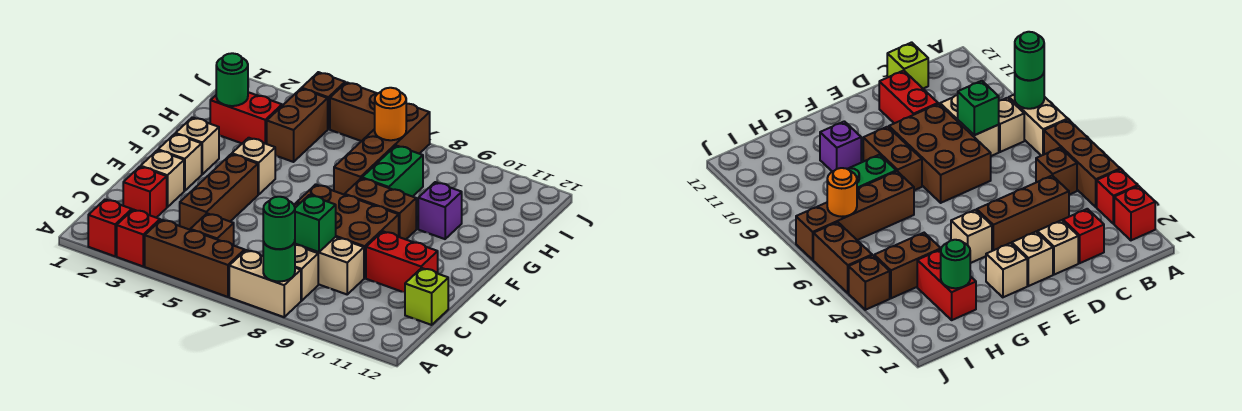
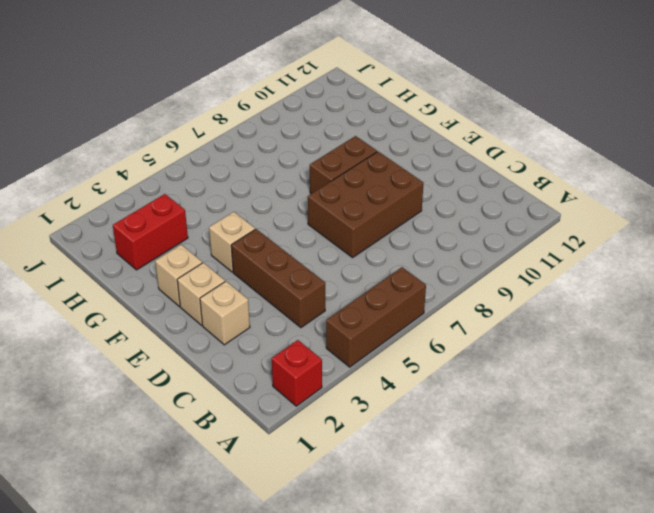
none -> red 1x1 brick [117,209,160,266]
none -> tan 1x2 brick [229,250,301,317]
none -> brown 1x1 brick [190,213,234,245]

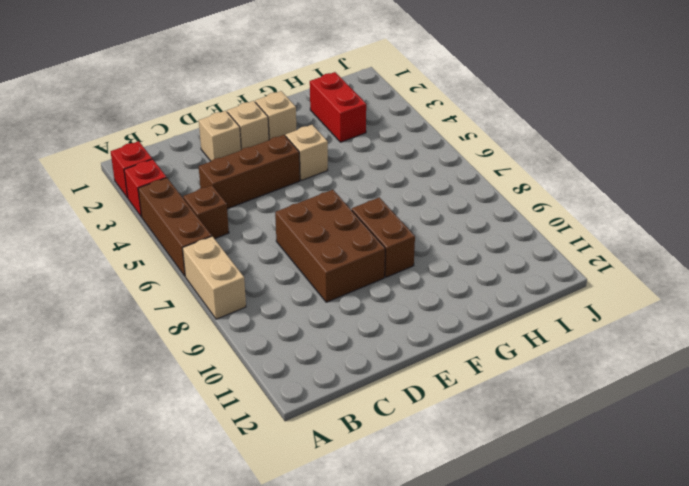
none -> tan 1x1 brick [295,245,318,301]
none -> red 1x1 brick [123,167,167,218]
none -> tan 1x2 brick [295,237,364,294]

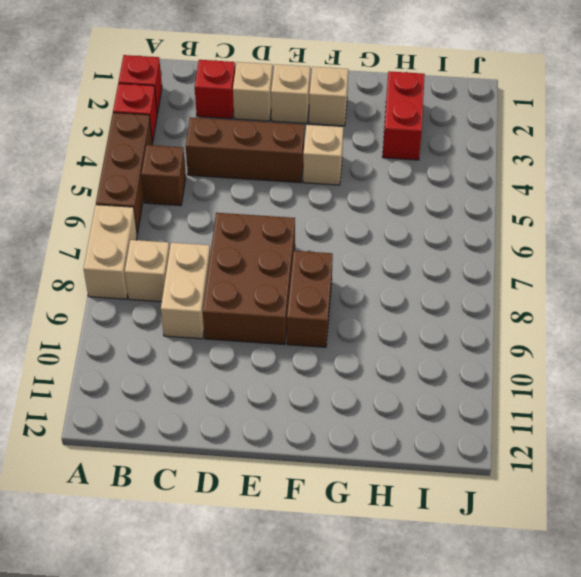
none -> lime 1x1 brick [405,268,448,325]
none -> red 1x2 brick [366,231,438,293]
none -> brown 1x4 brick [334,104,430,195]

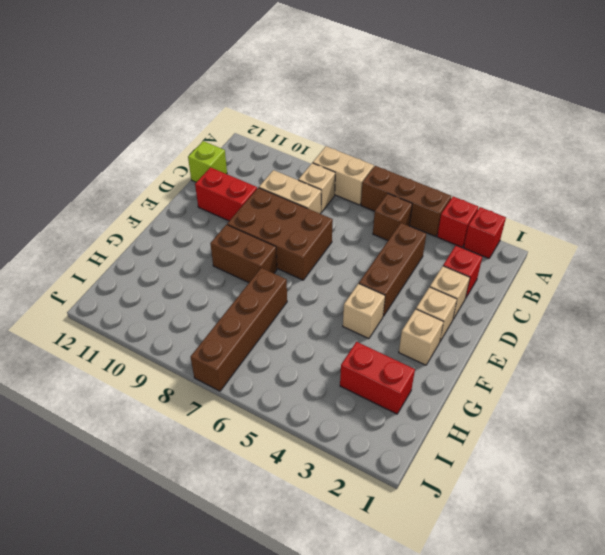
none -> green 1x2 brick [362,146,423,197]
none -> purple 1x1 brick [418,182,462,239]
none -> brown 1x2 brick [267,89,328,162]

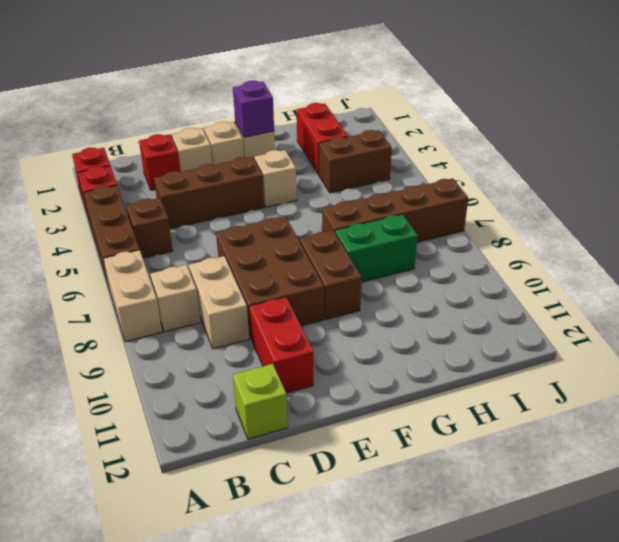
purple 1x1 brick [233,81,274,137] -> purple 1x1 brick moved to [418,182,462,239]
none -> brown 1x1 brick [302,72,345,129]
none -> brown 1x2 brick [330,82,378,141]
none -> green 1x1 round brick [263,241,295,282]

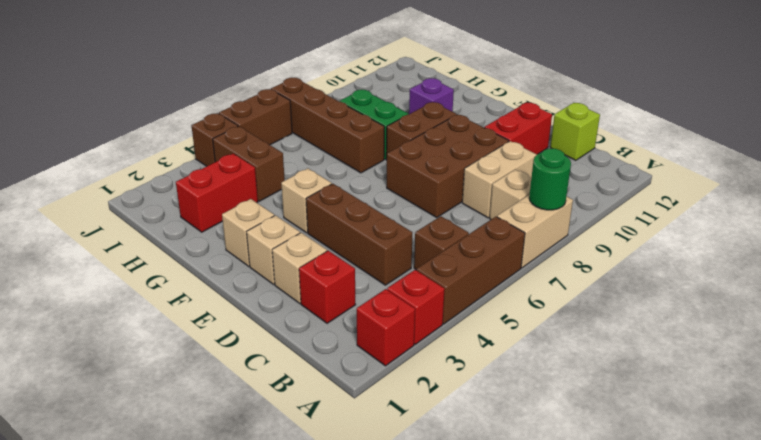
none -> green 1x1 brick [295,195,336,252]
none -> green 1x1 round brick [216,53,248,106]
none -> orange 1x1 round brick [375,88,406,140]

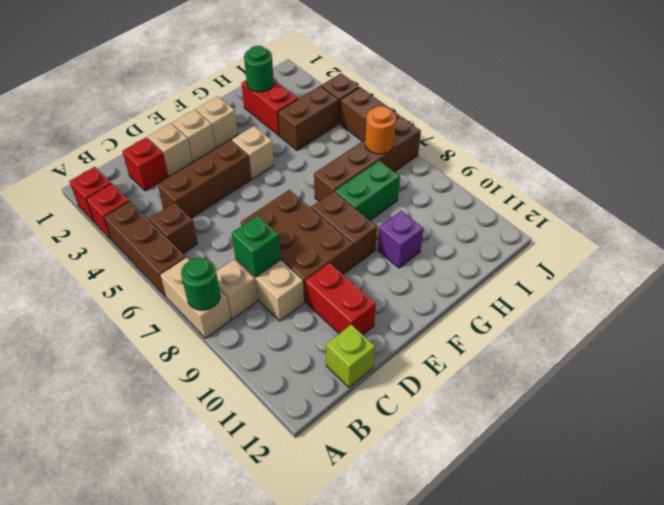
none -> green 1x1 round brick [263,197,295,249]

